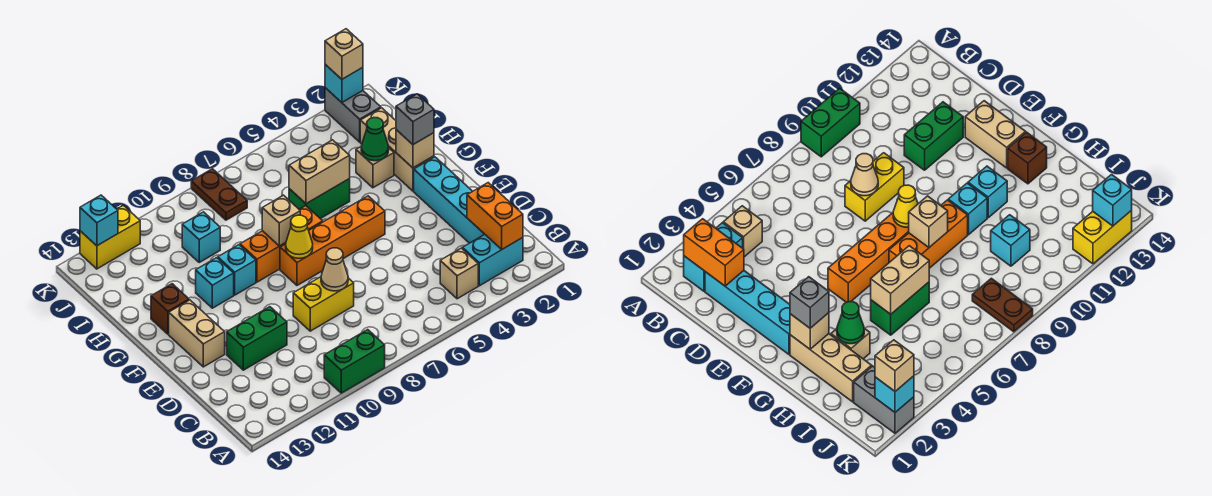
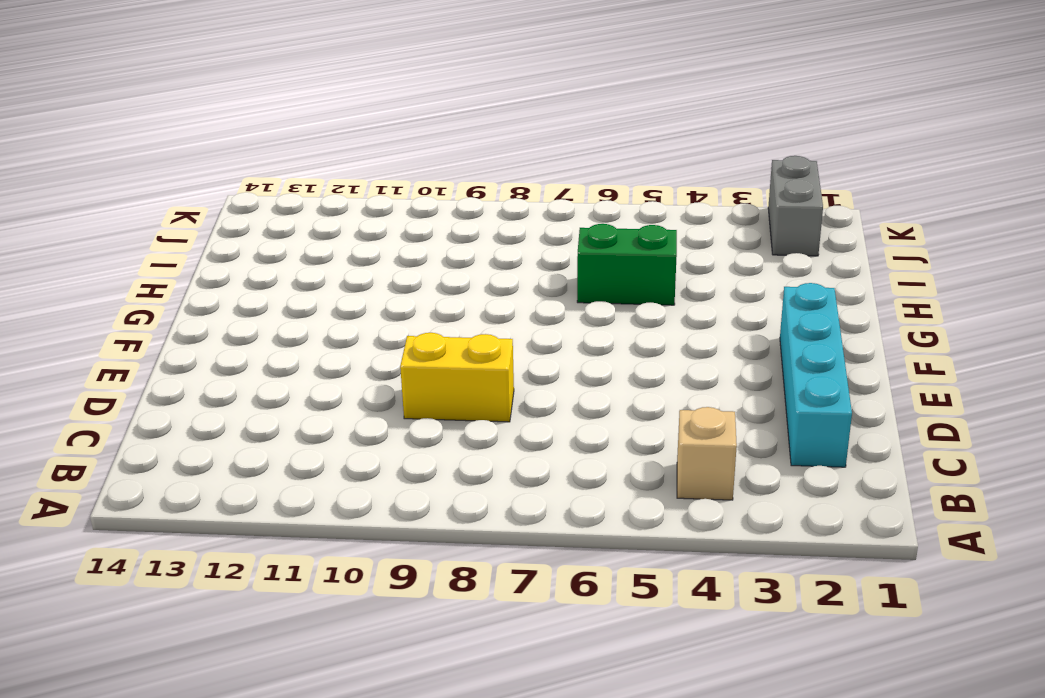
none -> green 1x2 brick [324,330,385,393]
none -> cyan 1x2 brick [462,235,523,286]
none -> green 1x2 brick [227,307,287,370]
none -> tan 1x2 brick [169,300,225,367]

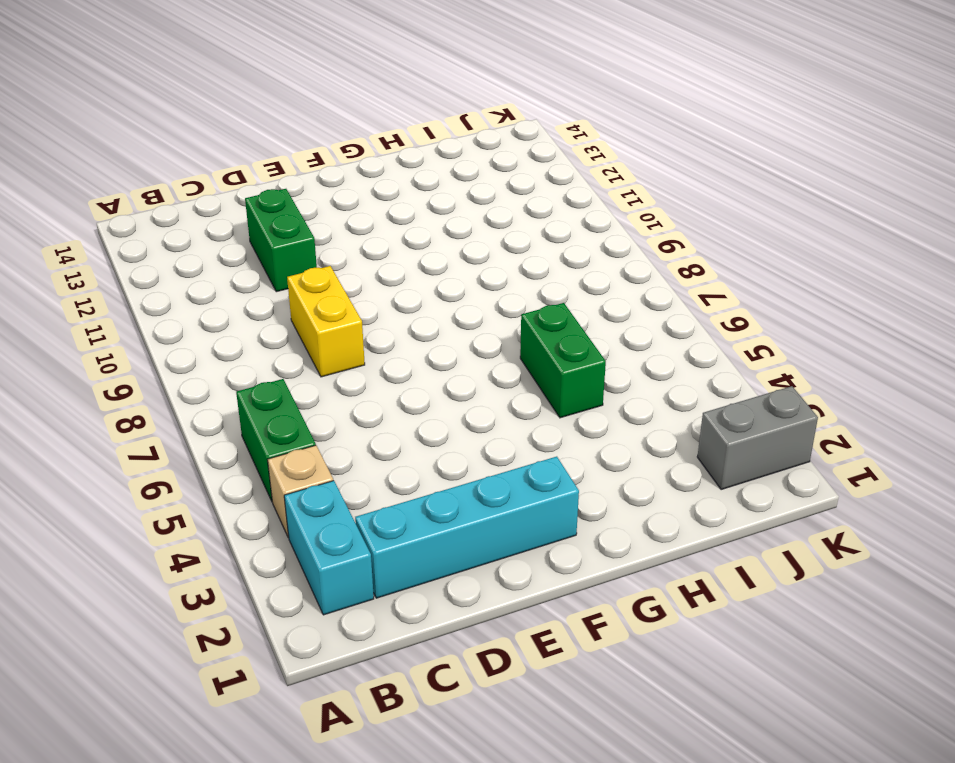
green 1x2 brick [236,379,316,501] -> green 1x2 brick moved to [324,330,385,393]
none -> tan 1x2 brick [169,300,225,367]
none -> orange 1x4 brick [280,196,385,285]
none -> tan 1x3 brick [360,108,434,191]
none -> orange 1x3 brick [240,206,323,282]

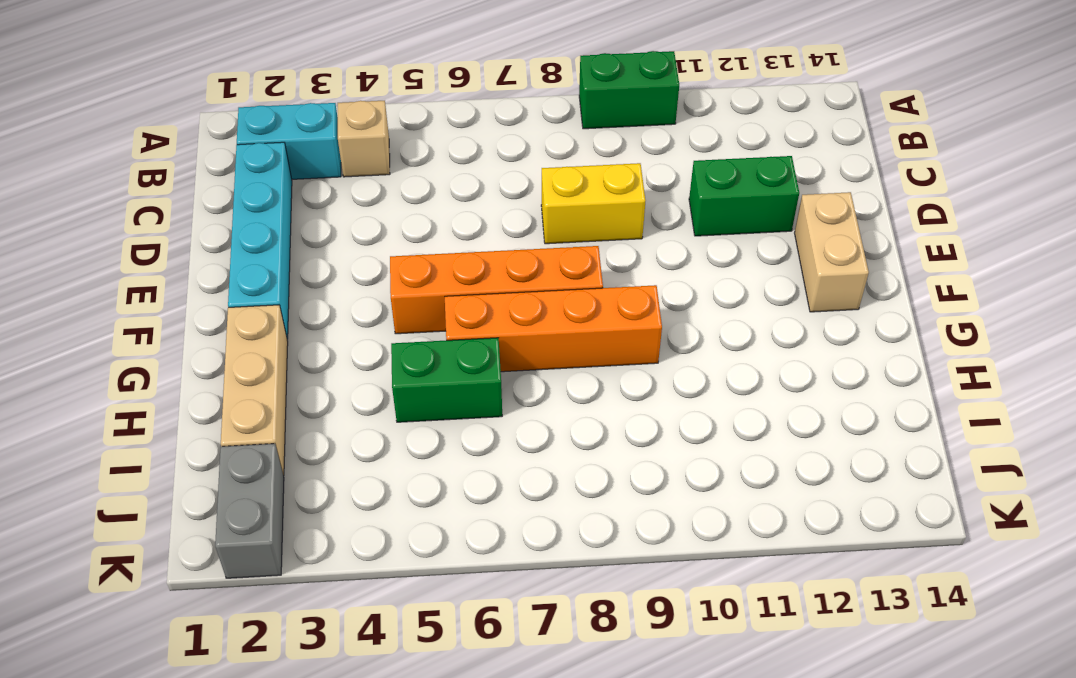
orange 1x4 brick [445,285,662,372] -> orange 1x3 brick [240,206,323,282]
none -> cyan 1x1 brick [218,245,256,295]
none -> cyan 1x1 brick [196,258,234,308]
none -> brown 1x1 brick [151,284,189,334]
none -> tan 1x1 brick [356,146,394,188]

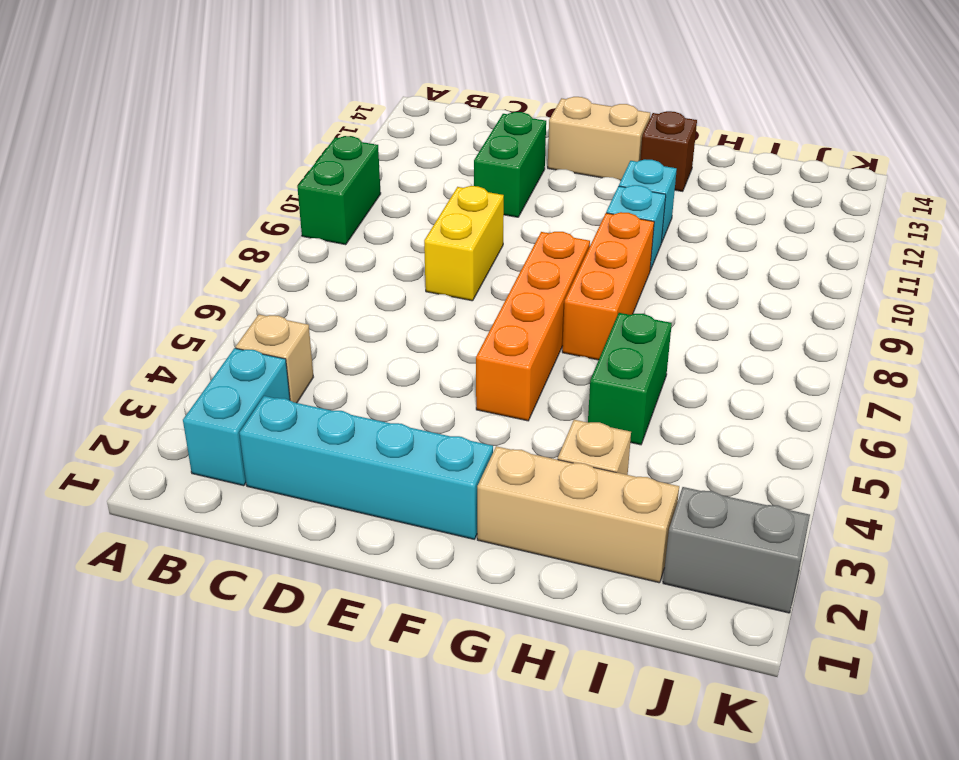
none -> cyan 1x1 brick [182,212,220,262]
none -> brown 1x2 plate [191,169,247,220]
none -> yellow 1x2 brick [80,205,140,269]
none -> orange 1x2 brick [467,183,523,250]

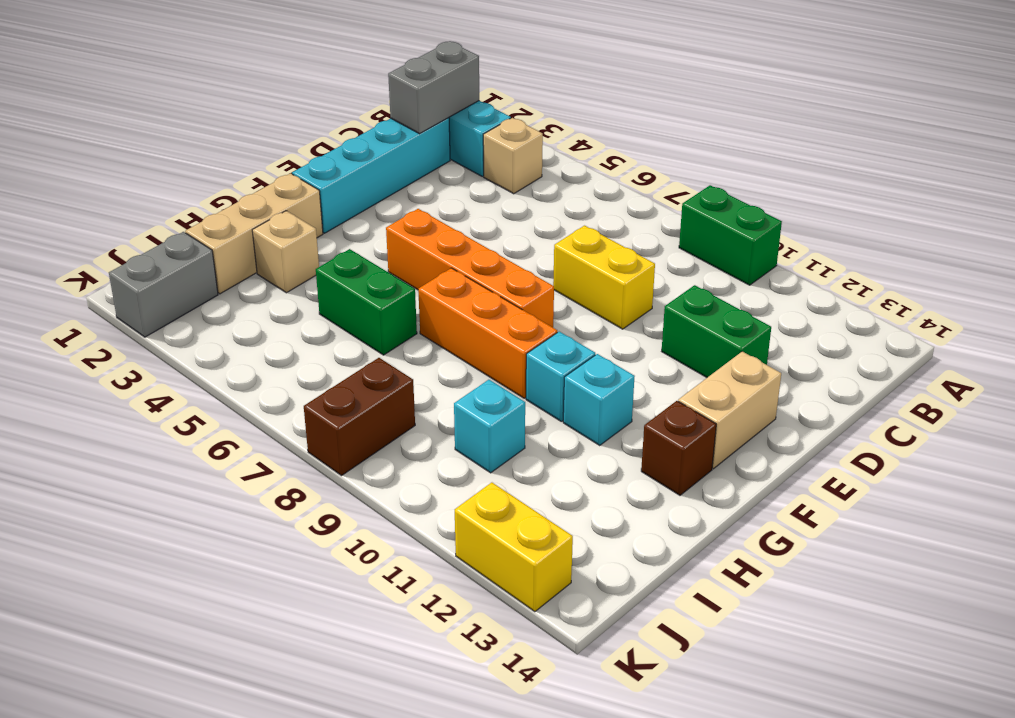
grey 1x2 brick [388,41,479,134] -> orange 1x2 brick [467,183,523,250]
brown 1x2 brick [304,358,415,476] -> brown 1x2 plate [191,169,247,220]
none -> tan 1x1 cone [321,248,348,291]
none -> yellow 1x1 cone [286,215,313,258]
none -> tan 1x1 brick [396,130,434,168]
none -> tan 1x1 brick [262,195,300,246]

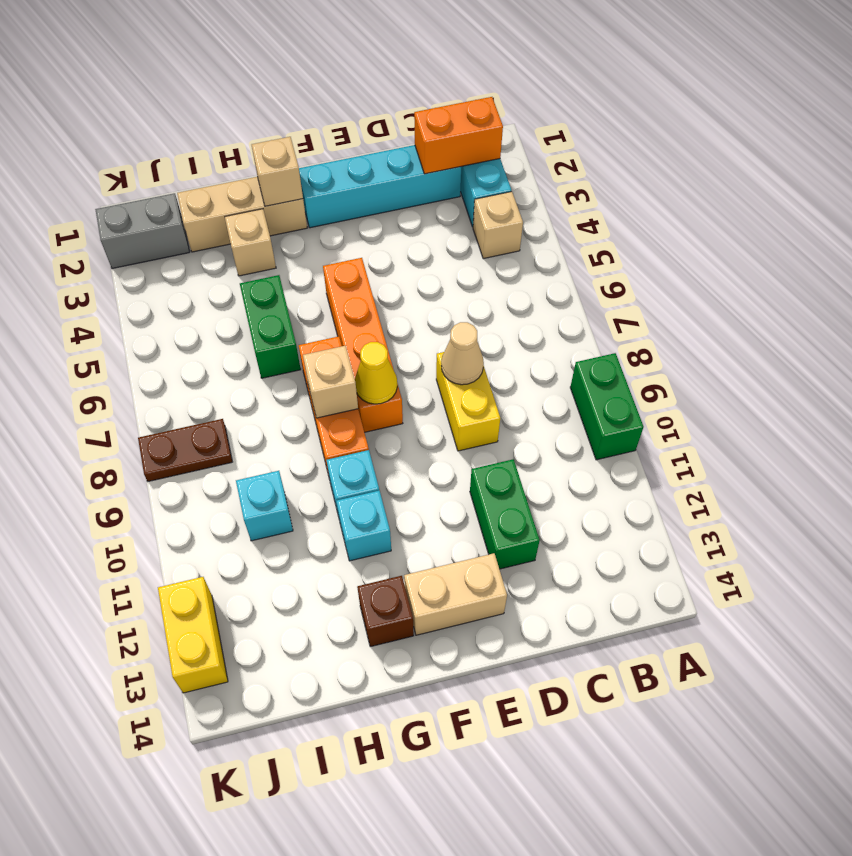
none -> green 1x1 cone [361,118,389,161]
none -> tan 1x2 brick [289,140,350,204]
none -> cyan 1x1 brick [325,64,363,102]
none -> cyan 1x1 brick [80,195,118,246]

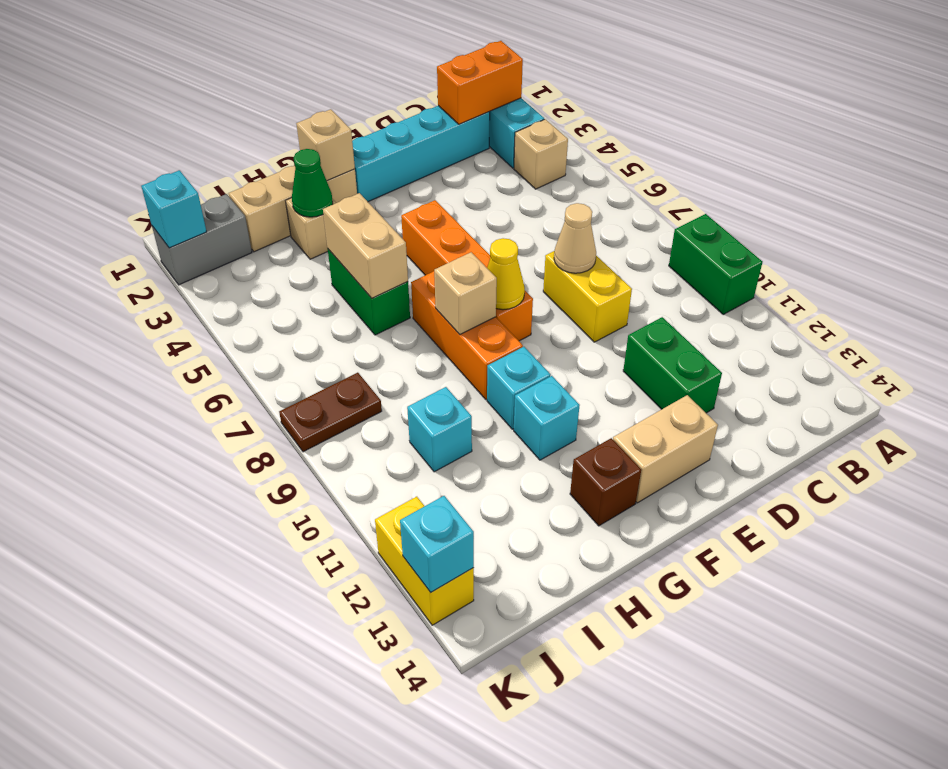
none -> grey 1x1 brick [396,94,434,145]
none -> tan 1x1 brick [325,29,363,79]

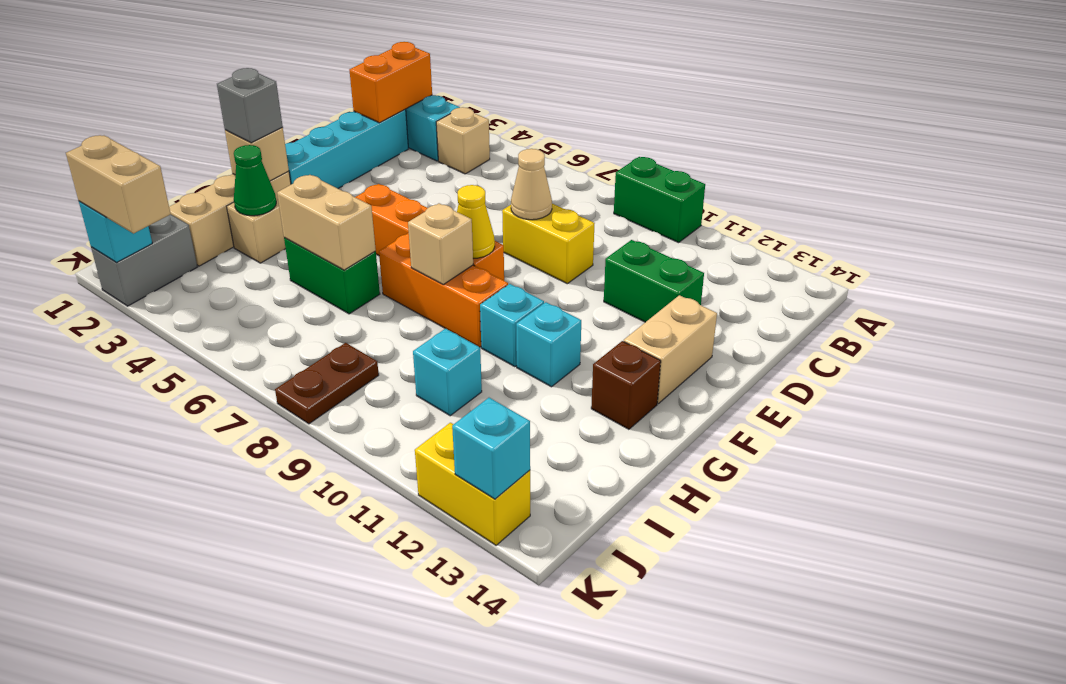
tan 1x2 brick [66,135,171,234] -> tan 1x1 brick [325,29,363,79]

